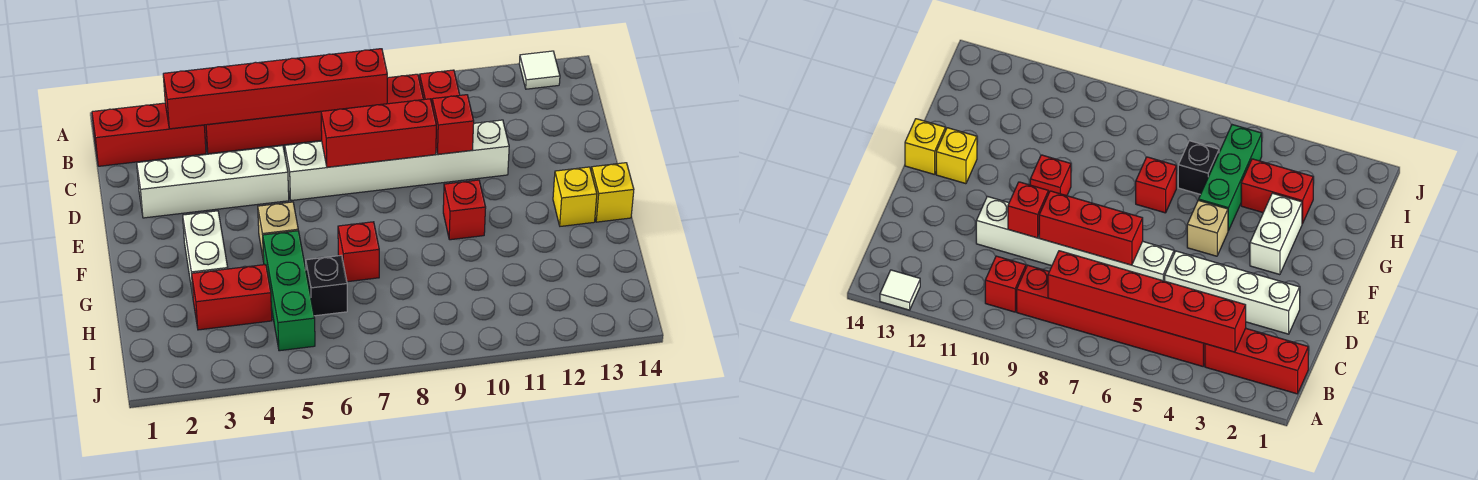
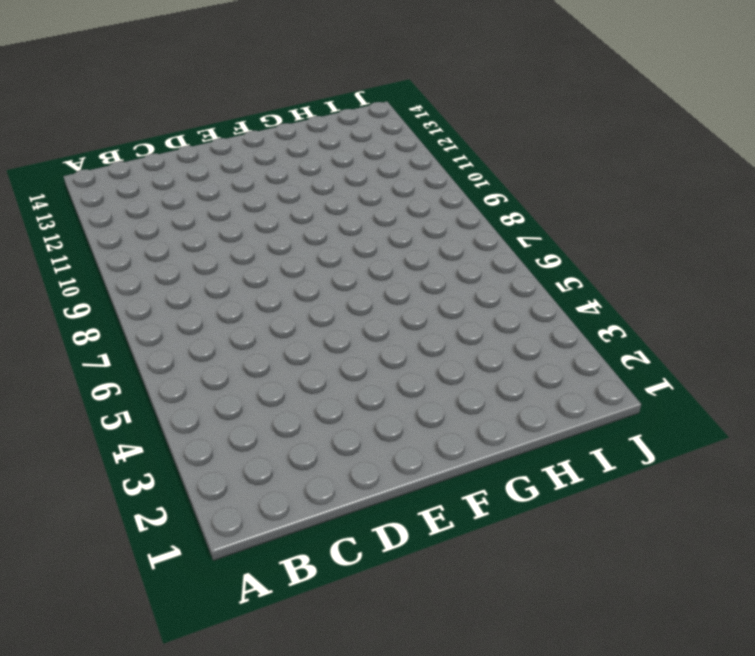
none -> white 1x1 tile [519,51,560,89]
none -> red 1x3 brick [92,103,206,166]
none -> red 1x6 brick [204,74,424,154]

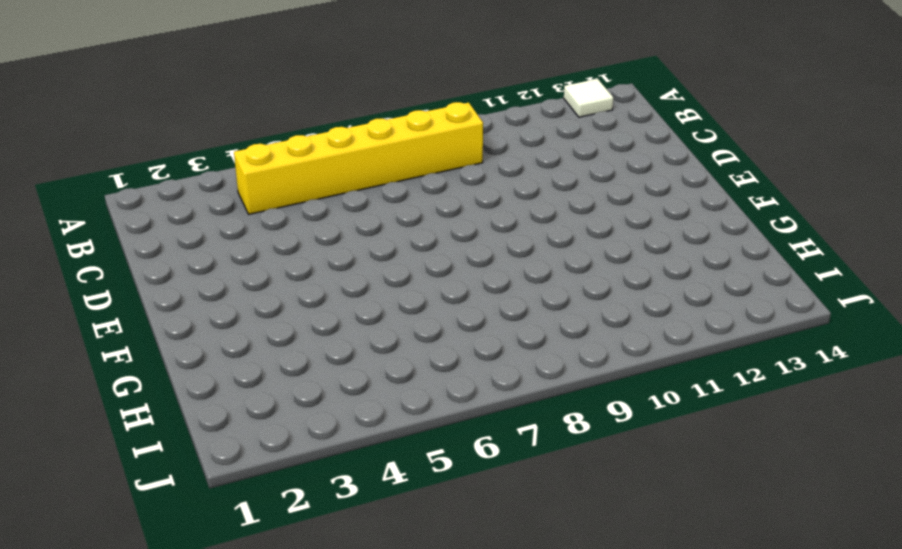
yellow 1x6 brick [234,102,483,214] -> red 1x6 brick [204,74,424,154]
none -> red 1x3 brick [92,103,206,166]
none -> red 1x1 brick [420,70,460,103]
none -> white 1x4 brick [137,146,289,218]

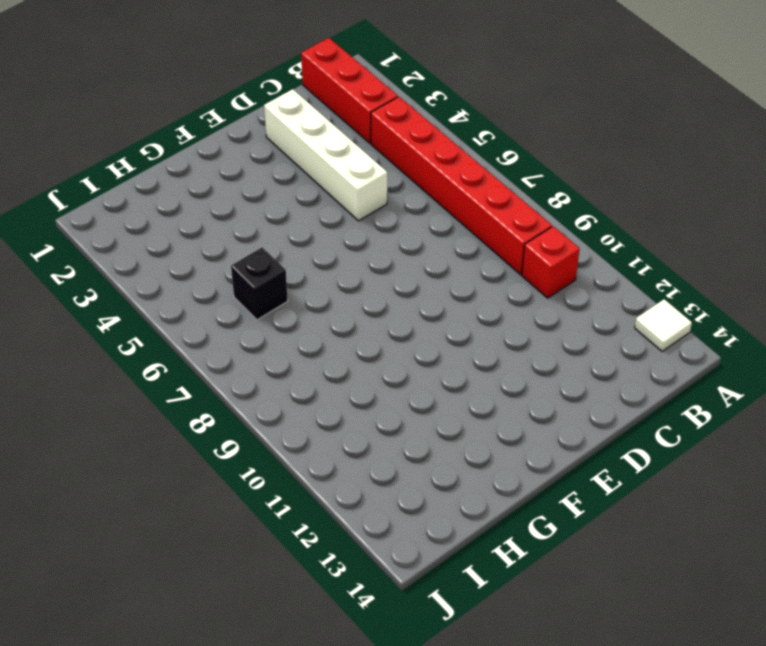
none -> white 1x6 brick [285,120,509,201]
none -> white 1x2 brick [183,211,228,295]
none -> tan 1x1 brick [258,202,298,261]

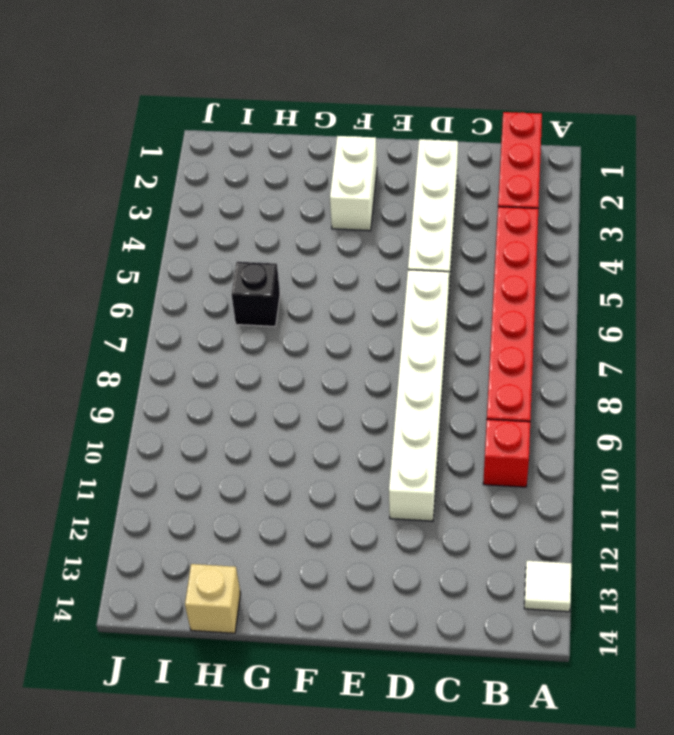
white 1x2 brick [330,136,377,231] -> white 1x2 brick turned to [183,211,228,295]
tan 1x1 brick [185,564,241,633] -> tan 1x1 brick moved to [258,202,298,261]
none -> red 1x1 brick [443,180,486,240]
none -> yellow 1x1 brick [553,167,597,226]
none -> yellow 1x1 brick [591,163,634,222]

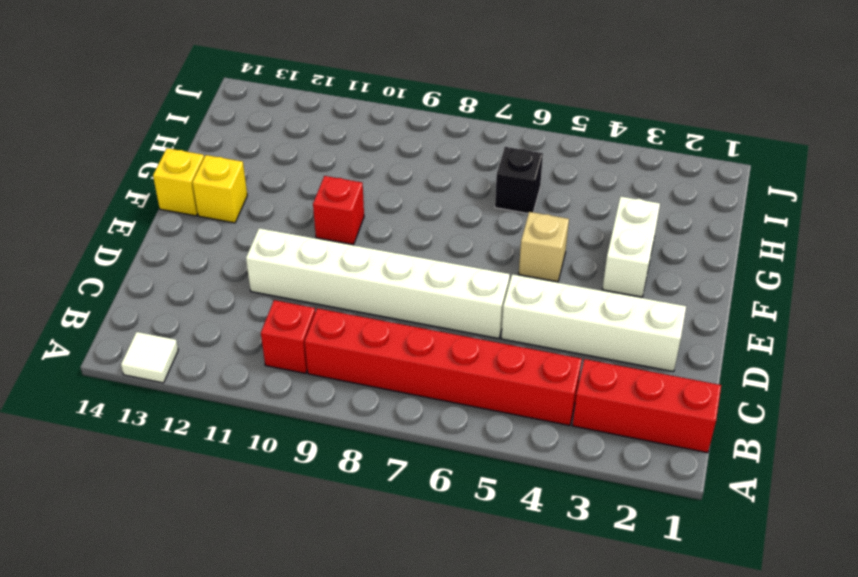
none -> green 1x3 brick [263,231,315,351]
none -> red 1x1 brick [338,222,379,282]
none -> red 1x2 brick [192,265,272,330]

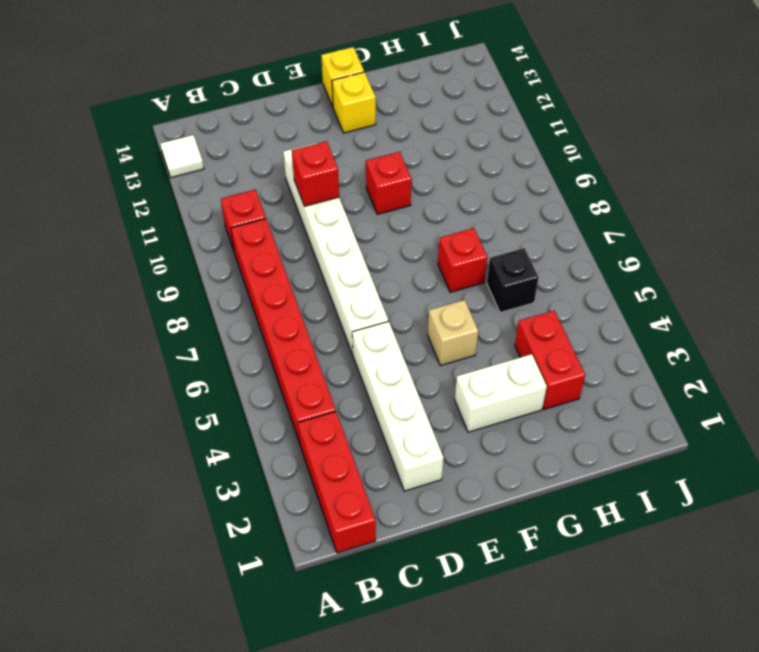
none -> green 1x3 brick [263,231,315,351]
none -> red 1x6 brick [163,49,387,129]
none -> red 1x3 brick [321,99,436,167]

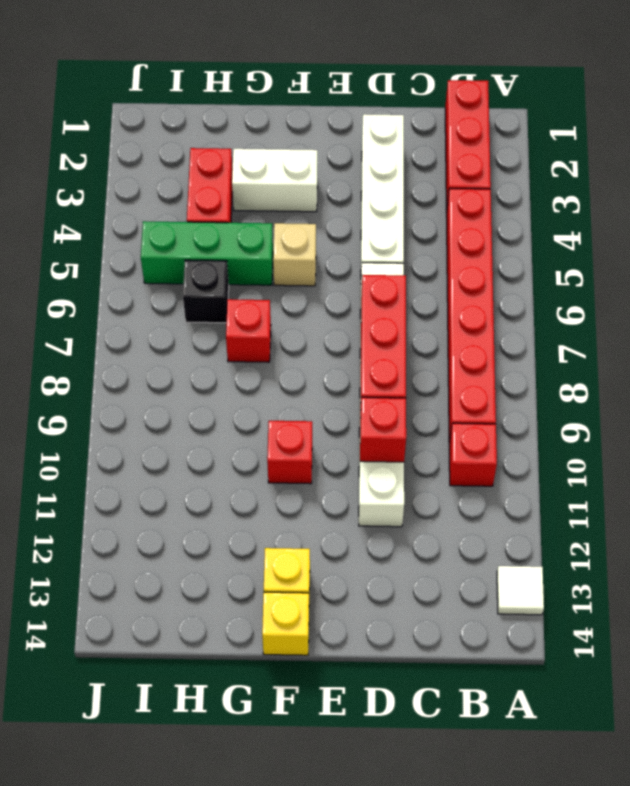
none -> red 1x6 brick [163,49,387,129]

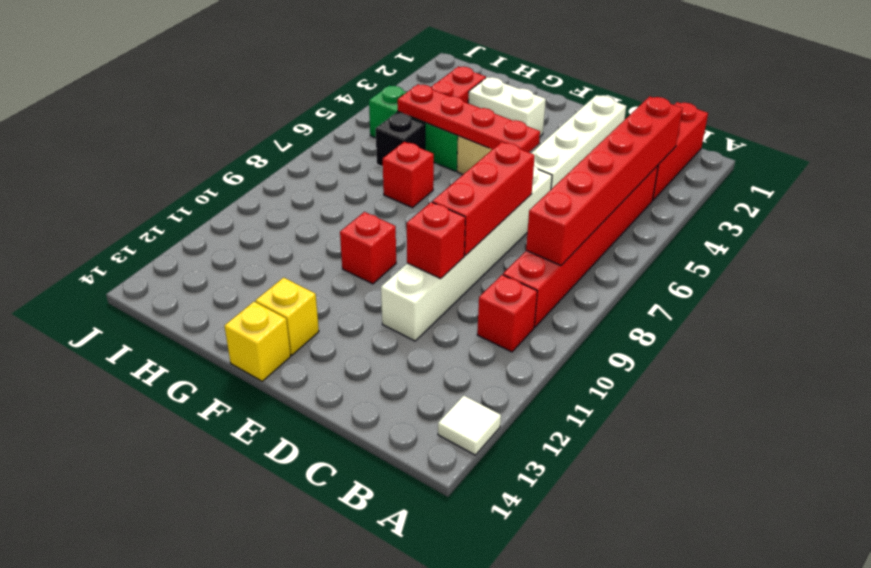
red 1x4 plate [398,84,540,152] -> none

